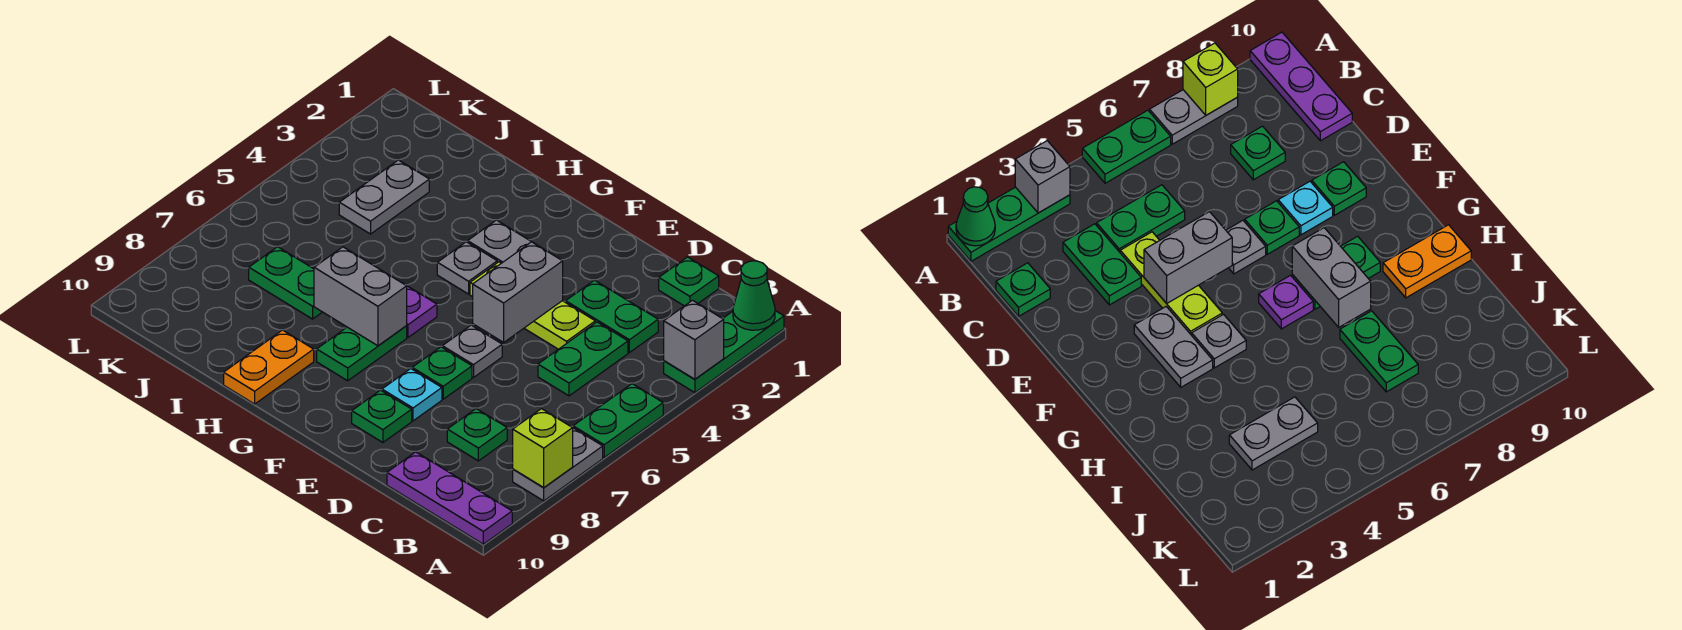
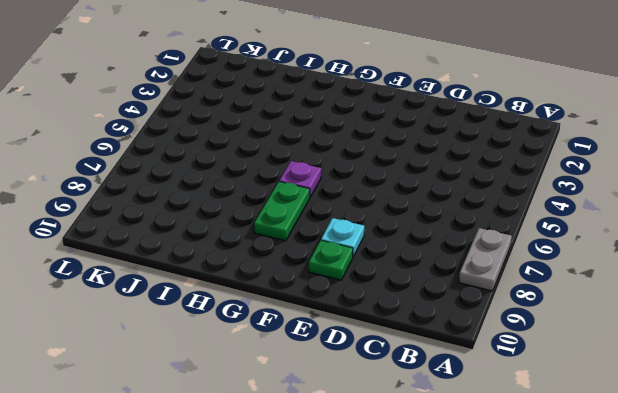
none -> green 1x3 plate [664,311,784,393]
none -> green 1x2 plate [573,384,663,457]
none -> purple 1x3 plate [387,452,512,544]

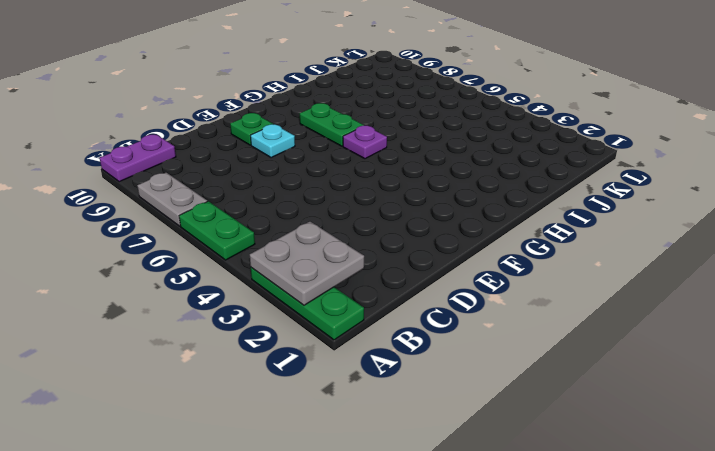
grey 2x2 plate [250,222,364,305] -> grey 1x1 brick [664,300,724,379]
purple 1x2 plate [100,135,176,182] -> purple 1x3 plate [387,452,512,544]
none -> green 1x1 plate [659,257,719,306]
none -> green 1x2 plate [566,280,658,353]
none -> green 1x2 plate [538,322,628,396]

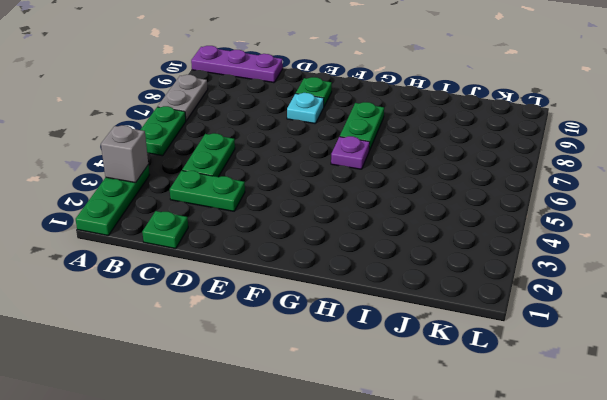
none -> green 1x1 plate [447,409,507,461]
none -> lime 1x3 plate [470,262,595,349]
none -> grey 1x1 plate [442,325,502,377]

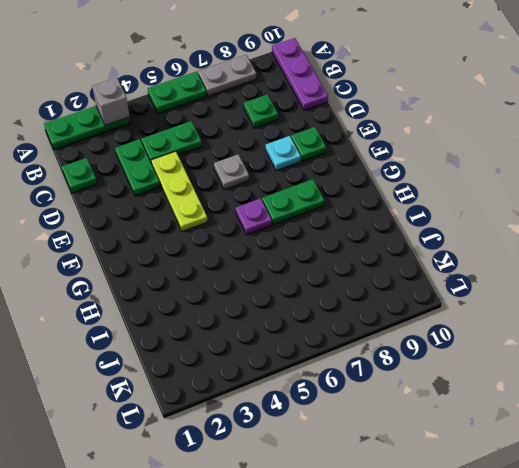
none -> green 1x1 plate [412,347,472,399]
none -> grey 1x2 plate [468,220,531,263]
none -> grey 1x1 plate [437,242,497,294]

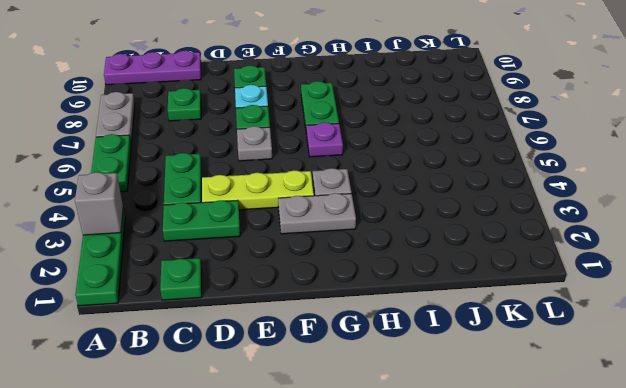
none -> orange 1x2 plate [224,330,314,404]
none -> green 1x2 plate [249,247,322,319]
none -> grey 1x2 plate [339,160,429,234]

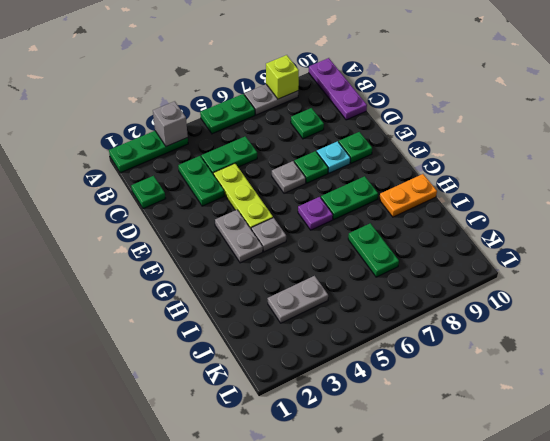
none -> green 1x1 cone [733,261,775,330]
none -> grey 1x2 brick [473,242,563,342]
none -> grey 1x2 brick [314,247,407,346]

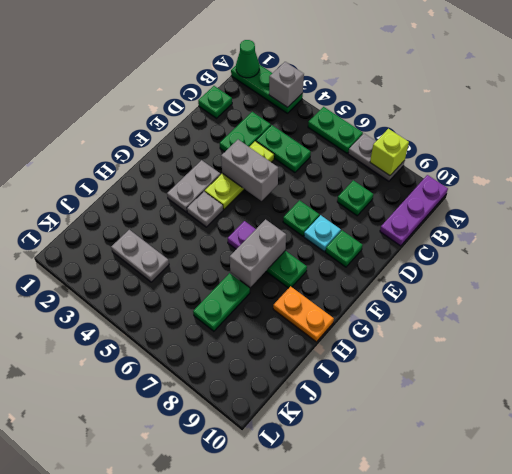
none -> grey 1x1 plate [442,325,502,377]

